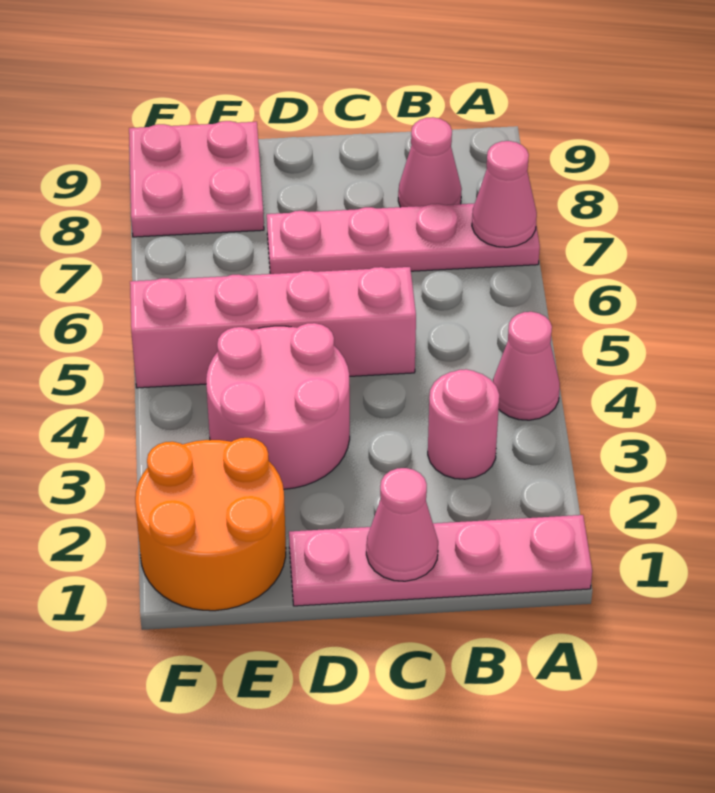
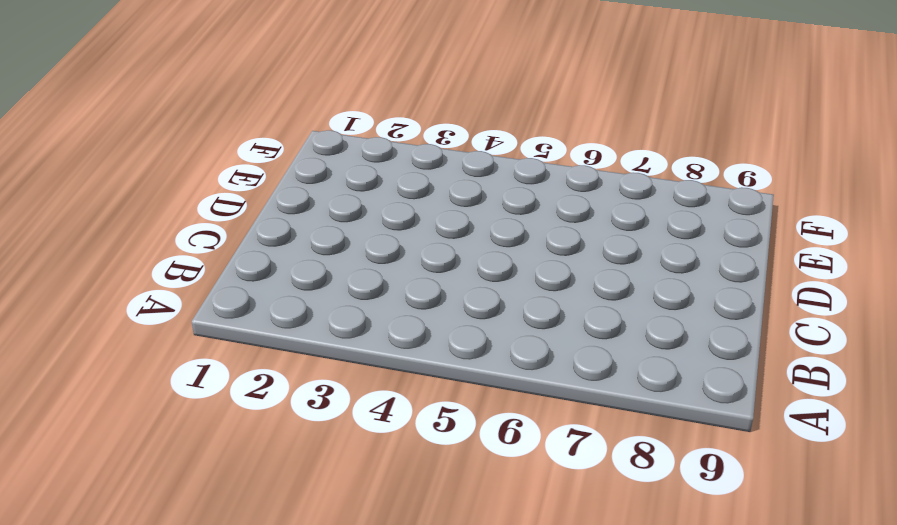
none -> pink 1x4 plate [289,515,592,606]
none -> pink 1x1 cone [493,312,560,420]

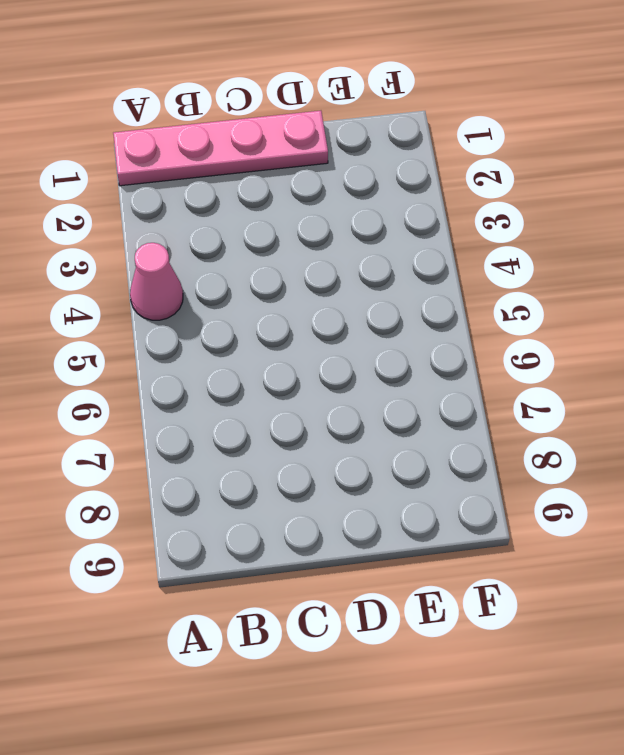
none -> pink 1x4 plate [267,203,540,274]
none -> pink 1x1 round brick [428,369,499,479]

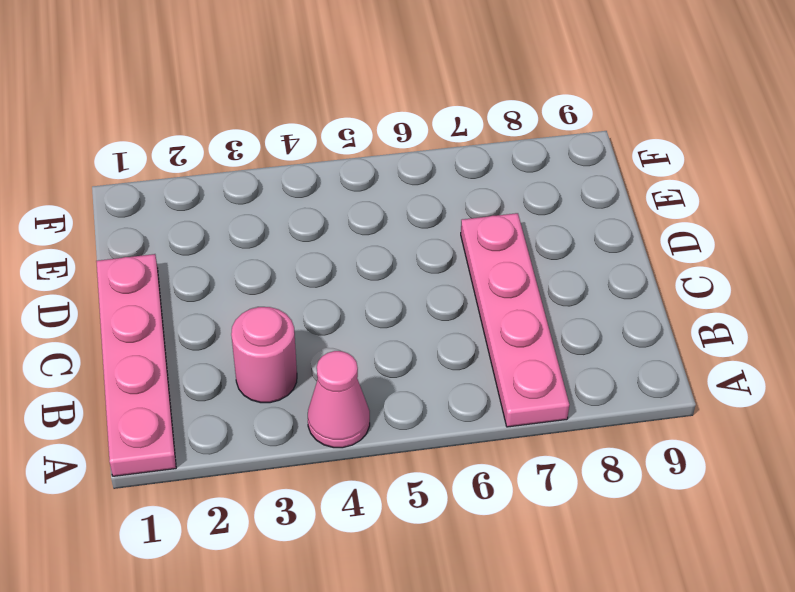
none -> pink 1x1 cone [398,117,462,207]
none -> pink 1x4 brick [130,267,416,388]

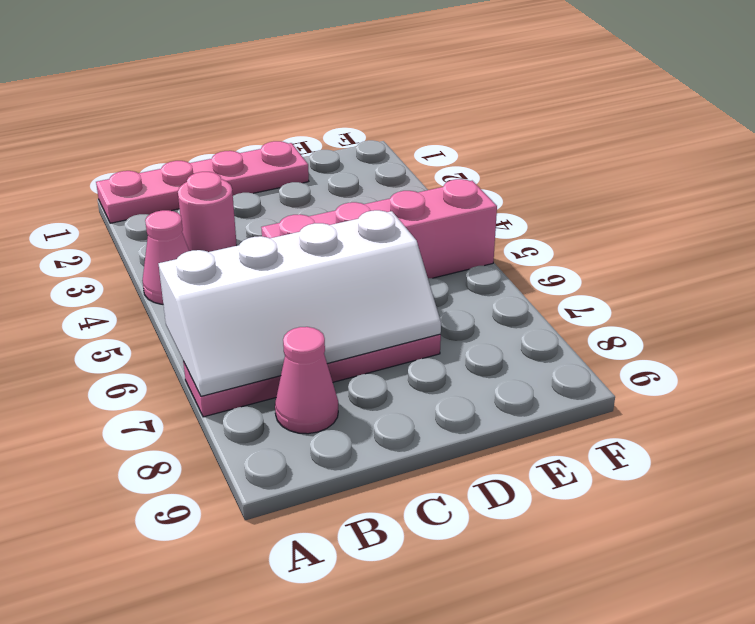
white 2x4 slope [159,210,441,396] -> pink 1x1 cone [472,141,537,247]
none -> pink 2x2 round brick [206,323,350,489]
none -> orange 2x2 round brick [135,438,286,611]

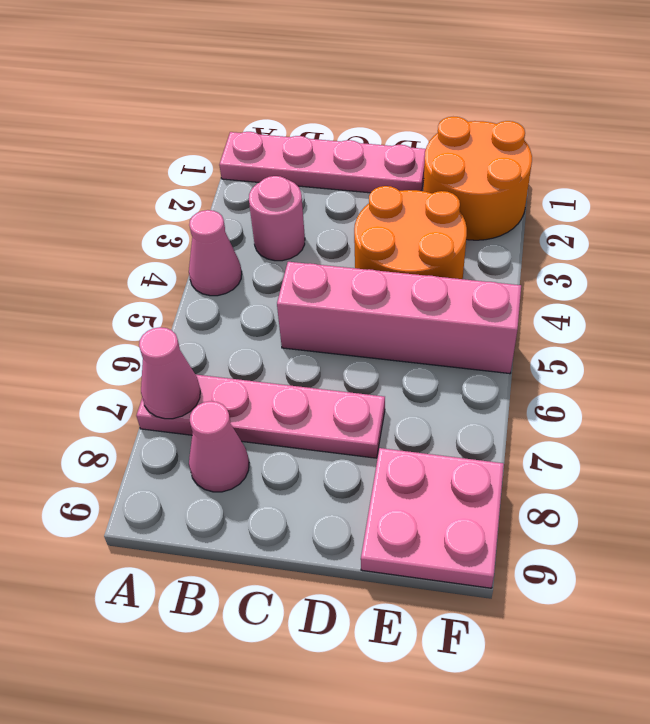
orange 2x2 round brick [354,186,467,279] -> pink 2x2 round brick [206,323,350,489]
none -> pink 1x1 cone [366,468,438,581]

